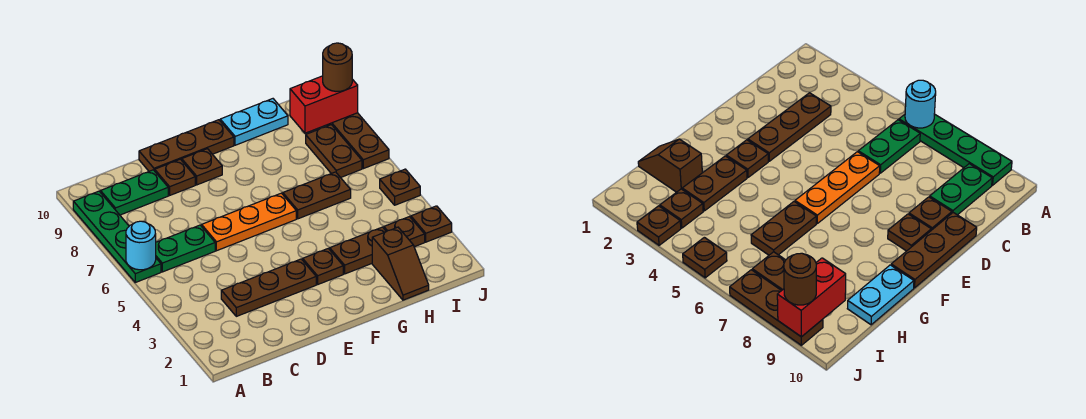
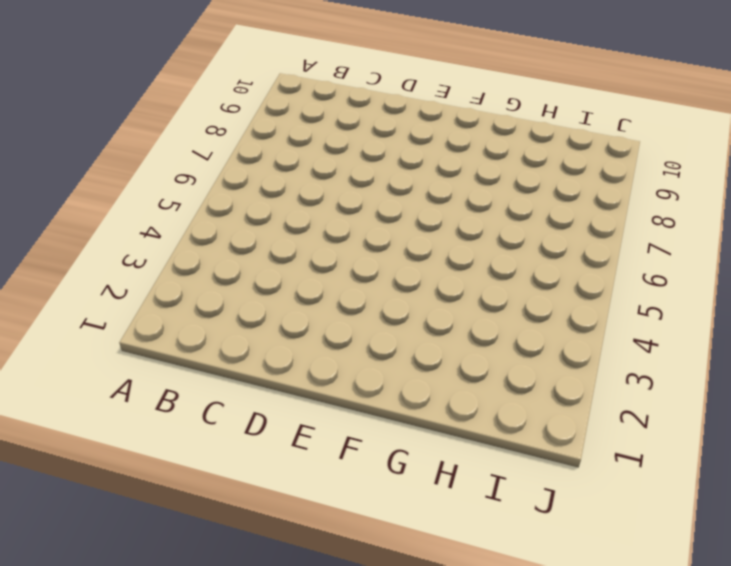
none -> green 1x4 plate [73,191,161,282]
none -> green 1x2 plate [156,225,215,272]
none -> green 1x2 plate [101,170,168,215]

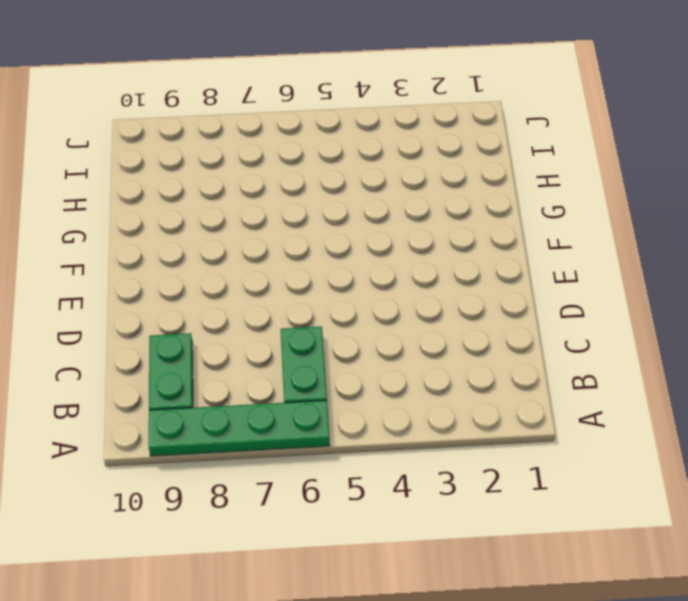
none -> brown 1x3 plate [221,259,316,316]
none -> orange 1x3 plate [202,193,296,251]
none -> brown 1x1 plate [155,159,195,195]

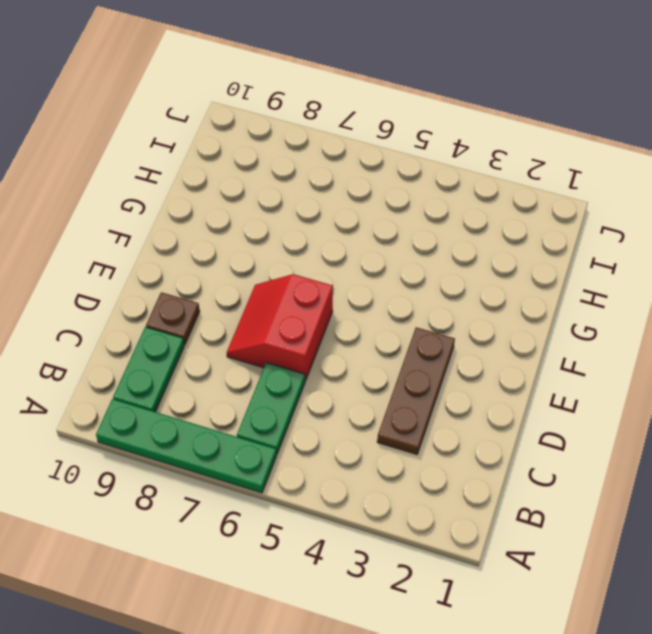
red 2x2 slope [227,274,333,380] -> orange 1x3 plate [202,193,296,251]
none -> brown 1x3 plate [139,120,234,171]
none -> brown 1x1 plate [182,149,222,185]
none -> brown 1x1 plate [303,248,343,284]

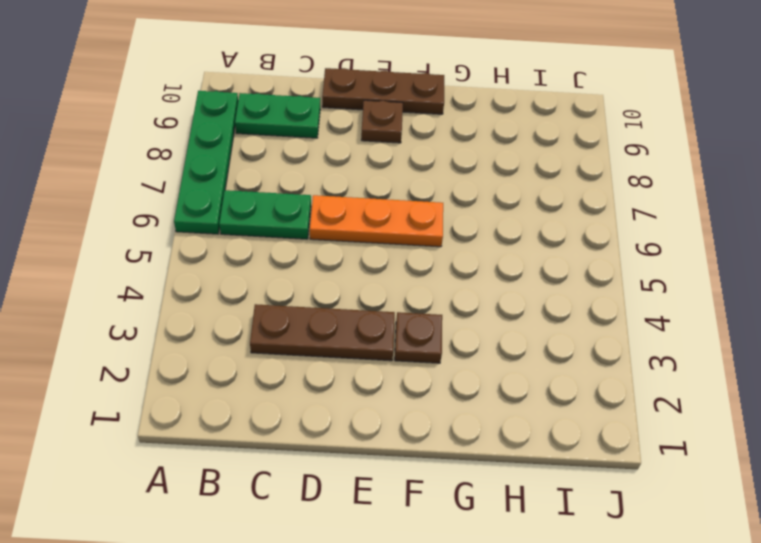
none -> brown 1x1 plate [155,159,195,195]
none -> brown 1x2 plate [330,227,386,274]
none -> brown 1x2 plate [283,172,351,219]

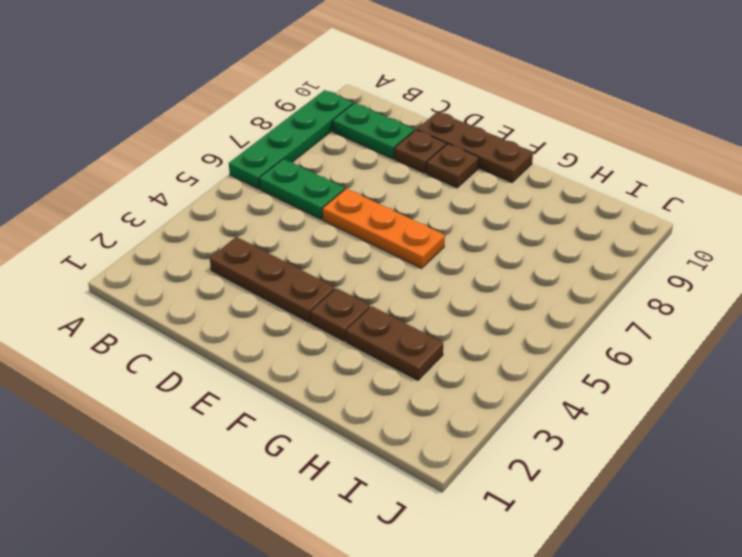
none -> brown 1x2 plate [283,172,351,219]
none -> cyan 1x2 plate [220,99,288,145]
none -> brown 1x2 slope [372,227,429,300]

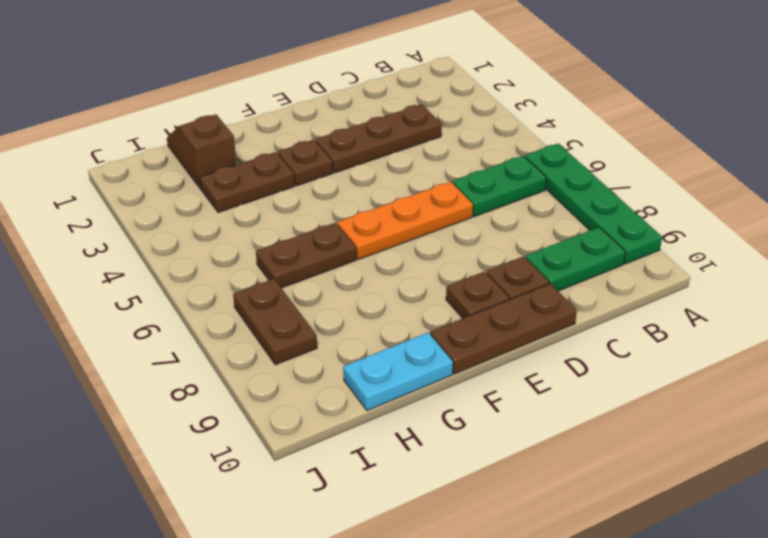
none -> brown 1x1 plate [384,217,425,247]
none -> brown 1x1 plate [411,206,452,242]
none -> brown 1x1 plate [380,169,420,205]

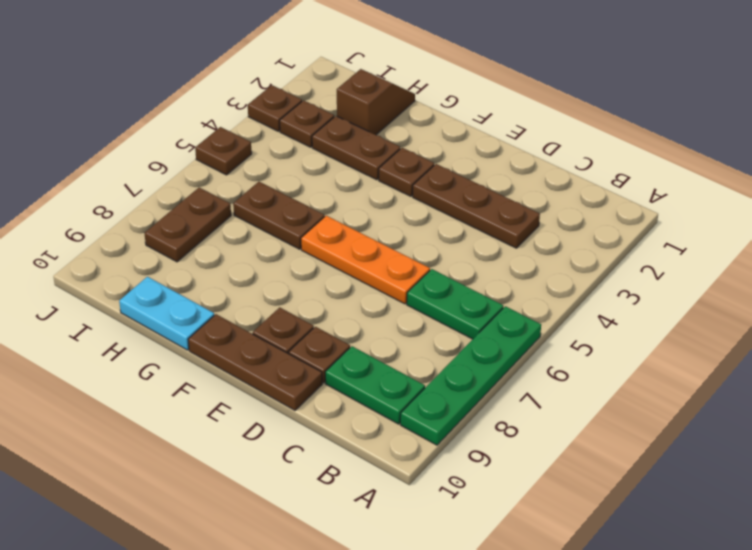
none -> brown 1x3 plate [326,113,389,169]
none -> cyan 1x1 round brick [126,221,156,270]
none -> red 1x2 brick [290,76,358,133]

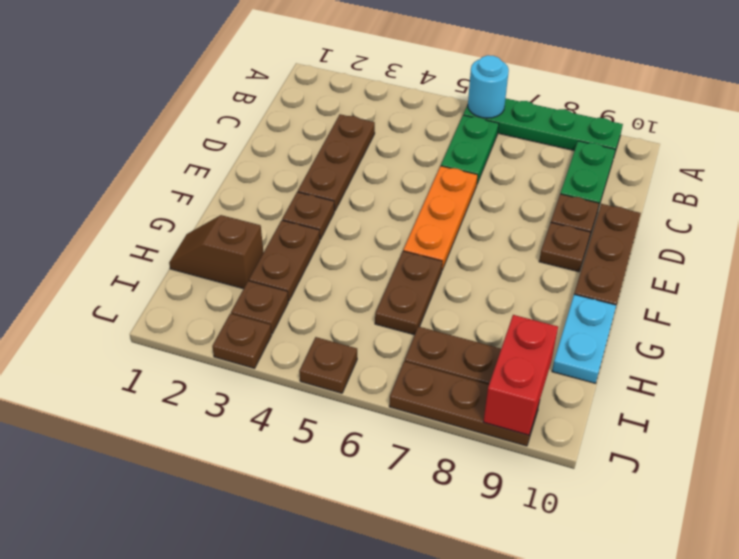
none -> brown 1x1 round brick [323,43,352,92]

